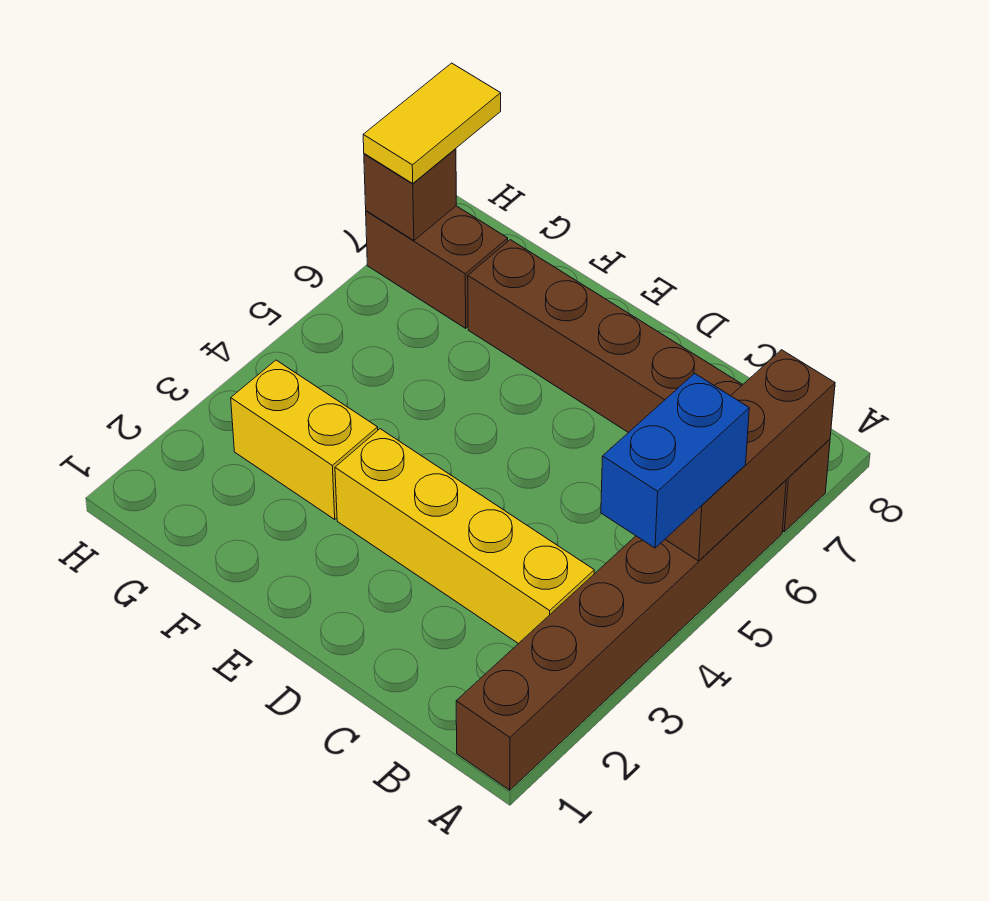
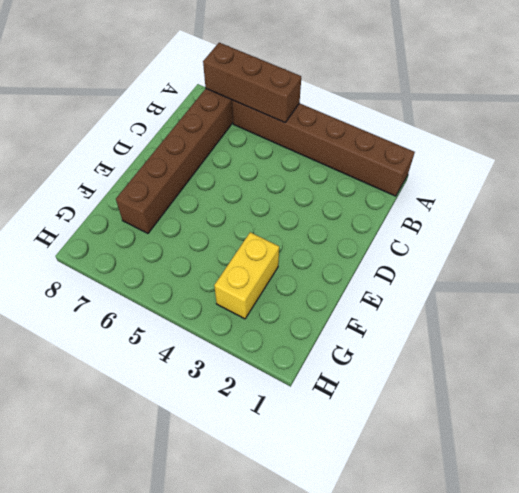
none -> yellow 1x4 brick [335,429,594,644]
none -> brown 1x2 brick [366,206,508,328]

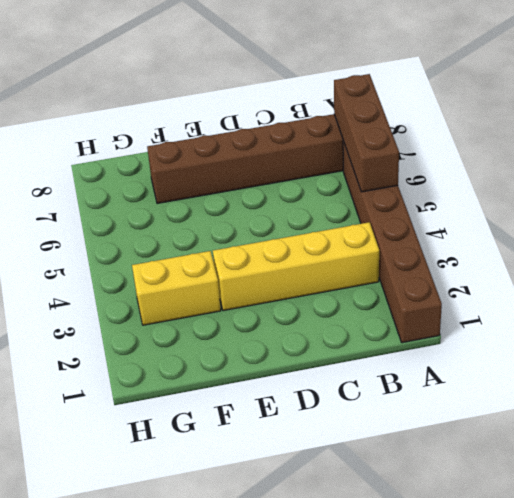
none -> brown 1x2 brick [366,206,508,328]
none -> brown 1x1 brick [364,149,456,241]

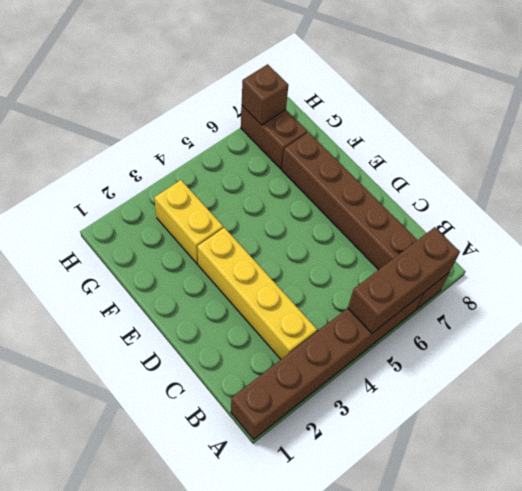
none -> blue 1x2 brick [601,373,749,548]
none -> yellow 1x2 tile [363,63,501,183]

